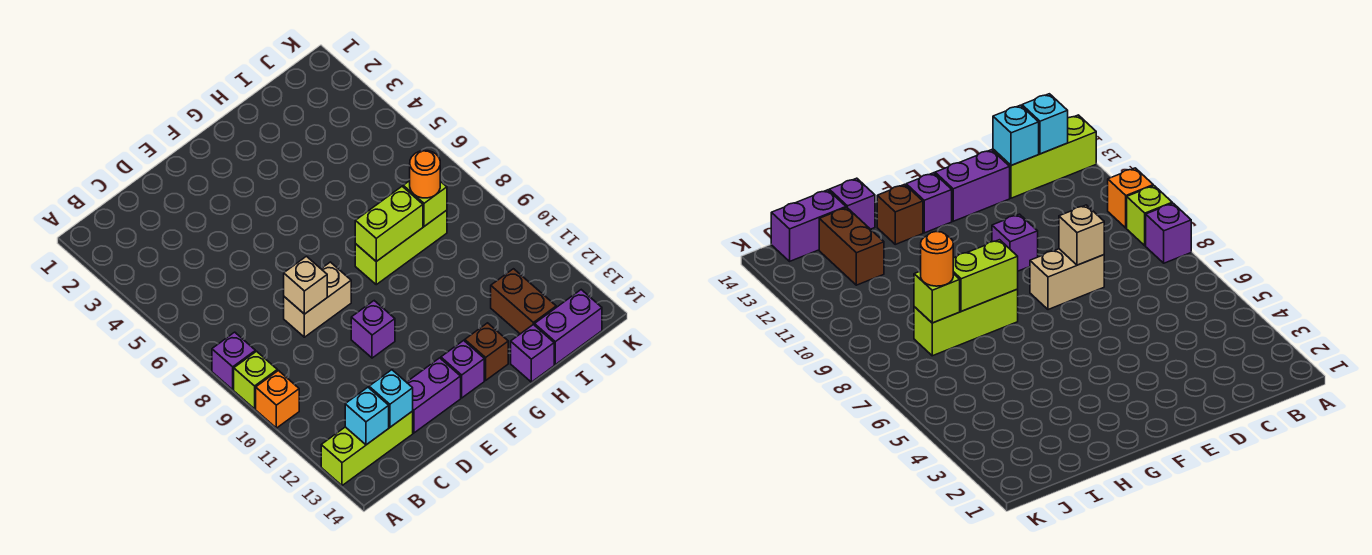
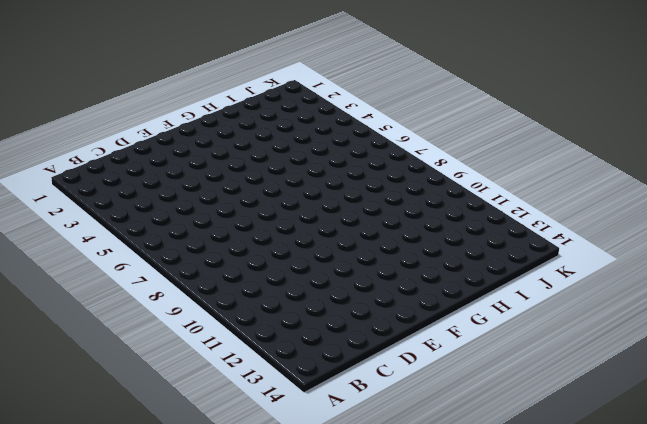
none -> purple 1x1 brick [212,332,255,390]
none -> lime 1x1 brick [234,351,277,409]
none -> orange 1x1 brick [256,371,299,428]

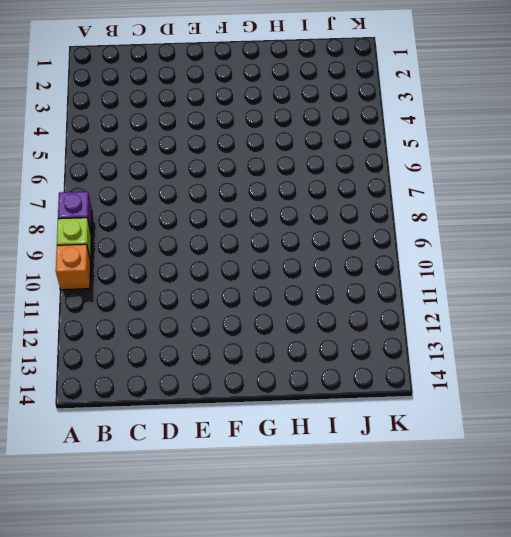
none -> lime 1x3 brick [321,411,413,486]
none -> tan 1x2 brick [284,262,351,337]
none -> purple 1x2 brick [407,358,461,433]

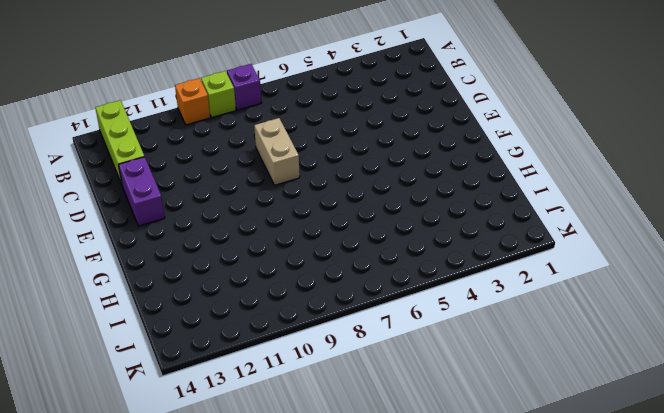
none -> purple 1x1 brick [351,301,395,358]
none -> purple 1x1 brick [441,340,484,398]
none -> lime 1x3 brick [355,210,447,285]

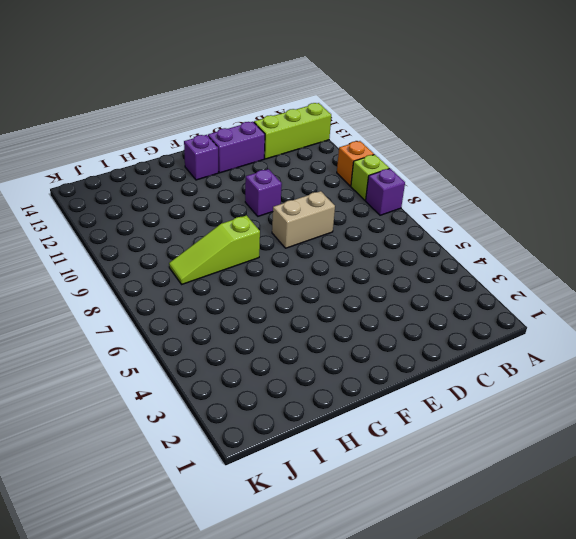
lime 1x3 slope [169,215,260,284] -> lime 1x3 brick [355,210,447,285]
none -> brown 1x1 brick [465,323,508,380]
none -> purple 1x1 brick [511,325,554,382]
none -> brown 1x2 brick [491,269,556,334]

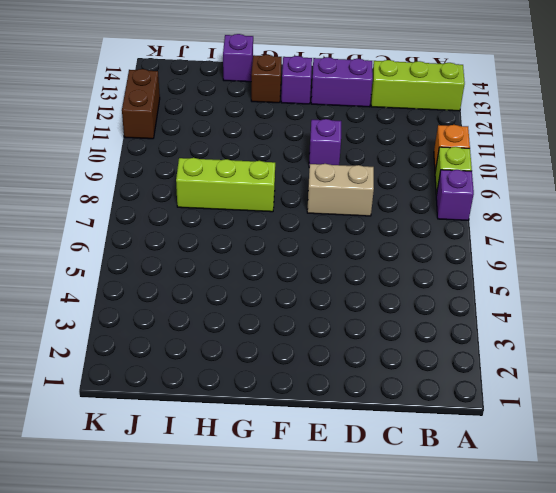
brown 1x2 brick [122,69,160,139] -> brown 1x2 brick moved to [491,269,556,334]
none -> purple 1x2 brick [535,290,602,365]
none -> cyan 1x1 brick [345,387,389,445]
none -> cyan 1x1 brick [369,370,413,427]

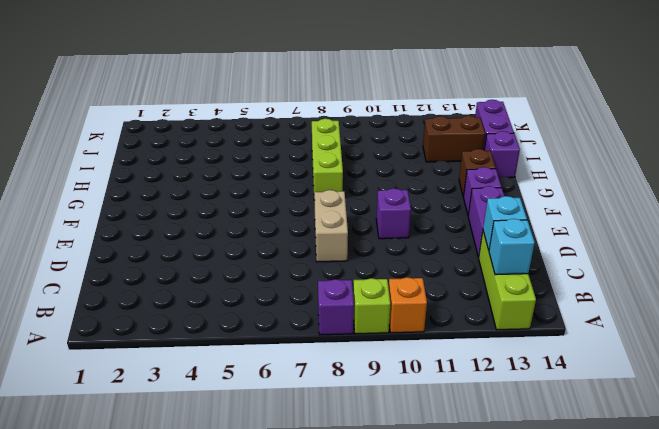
none -> tan 1x1 brick [284,256,327,314]
none -> lime 1x2 brick [355,186,423,261]
none -> lime 1x1 brick [403,181,447,226]

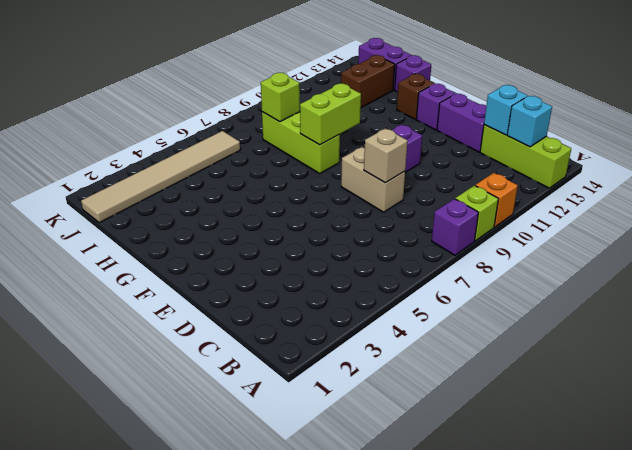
lime 1x2 brick [300,84,361,145] -> lime 1x2 brick turned to [355,186,423,261]
tan 1x6 tile [81,131,240,223] -> none
none -> orange 1x1 round brick [410,151,440,198]

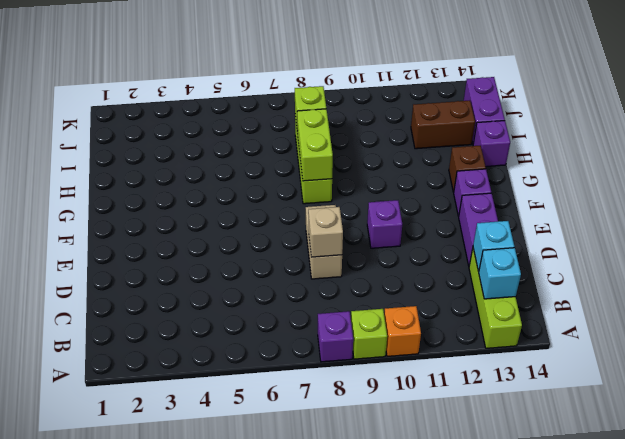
none -> orange 1x1 round brick [410,151,440,198]

